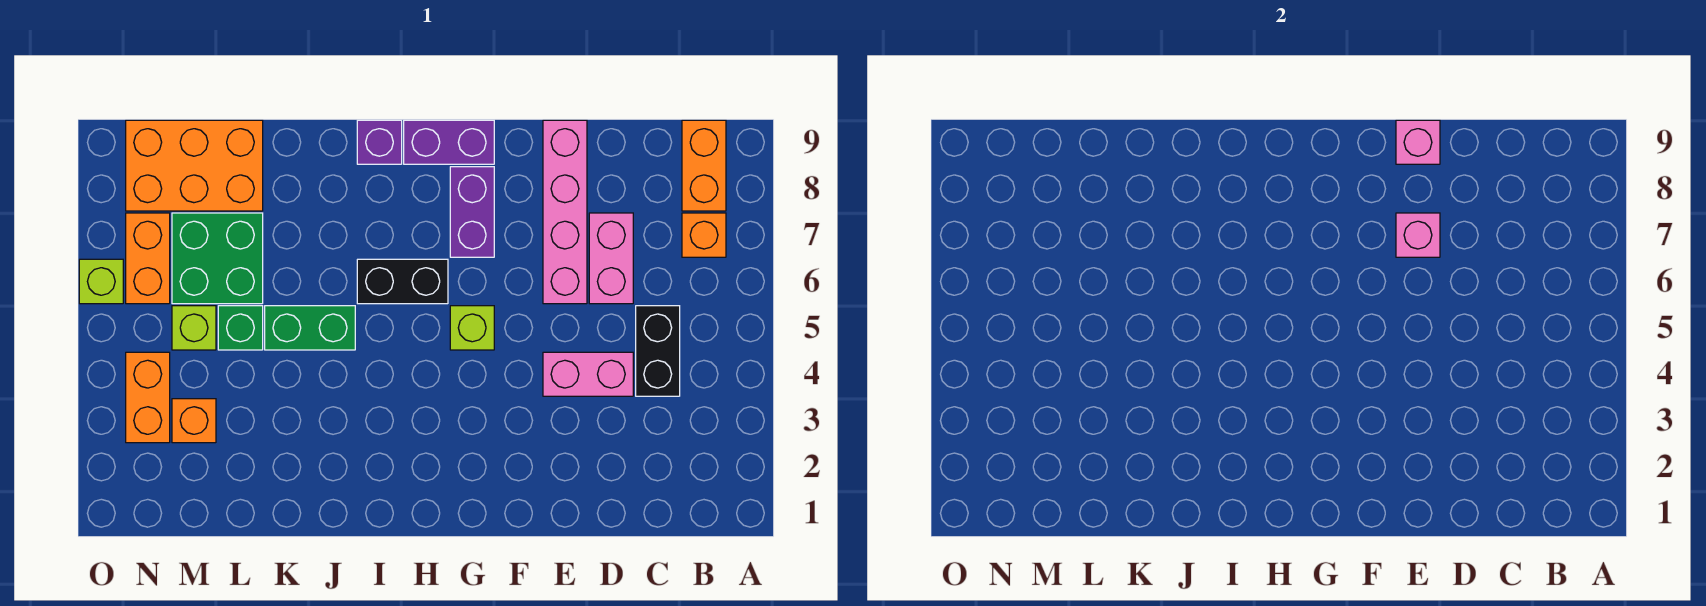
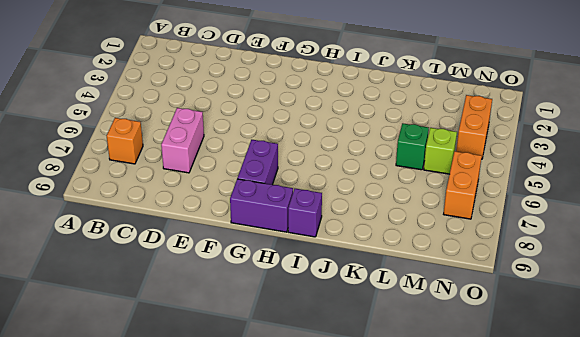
none -> orange 1x2 brick [682,120,726,211]
none -> black 1x2 brick [636,306,680,396]
none -> pink 1x2 brick [543,352,633,396]

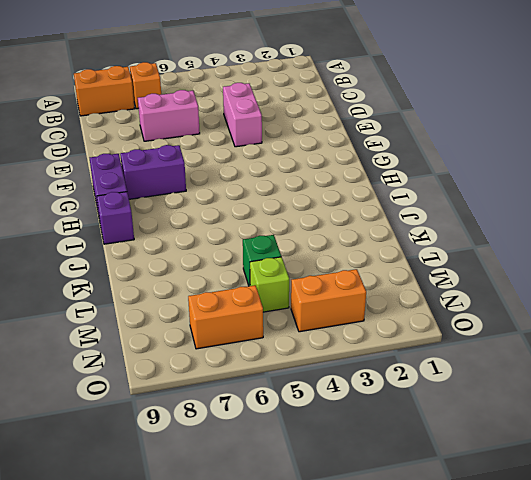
none -> black 1x2 brick [636,306,680,396]
none -> pink 1x4 brick [543,120,587,304]
none -> lime 1x1 brick [450,306,494,350]

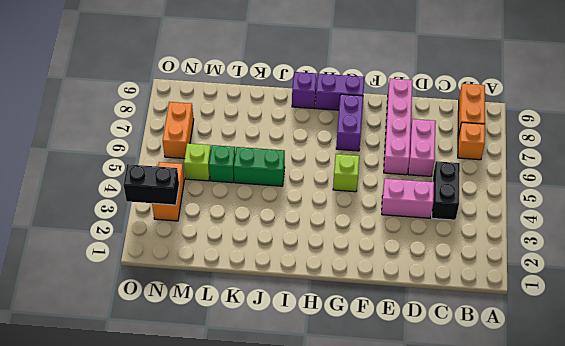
black 1x2 brick [123,164,179,205] -> black 1x2 brick moved to [357,259,448,304]
none -> green 2x2 brick [172,213,263,304]
none -> orange 2x3 brick [126,120,263,211]
none -> orange 1x1 brick [172,399,216,443]

